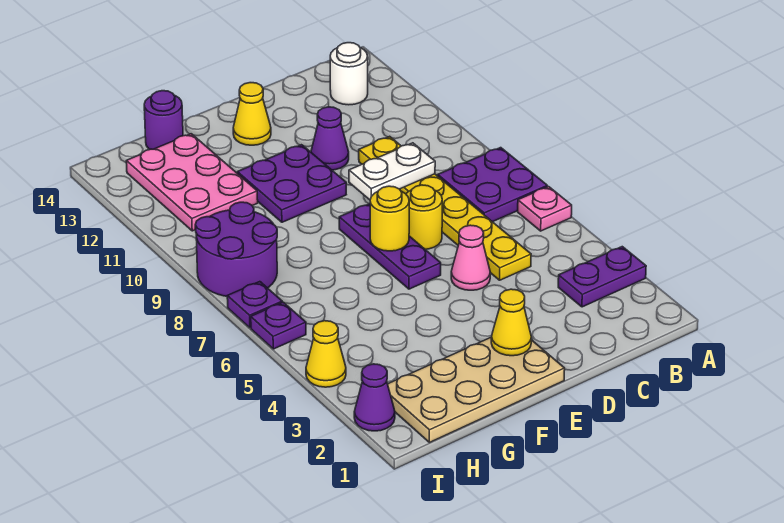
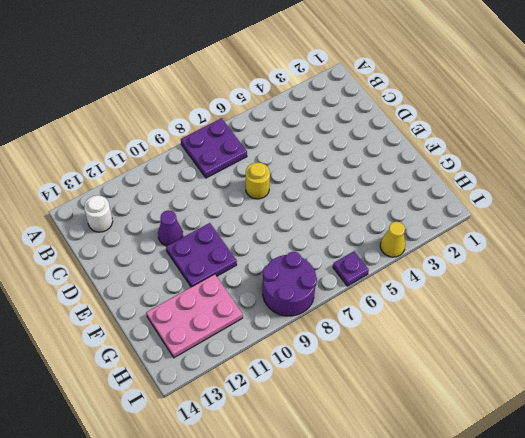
none -> purple 1x2 plate [558,247,646,307]
none -> pink 1x1 plate [518,187,572,231]
none -> yellow 1x6 plate [359,136,531,280]

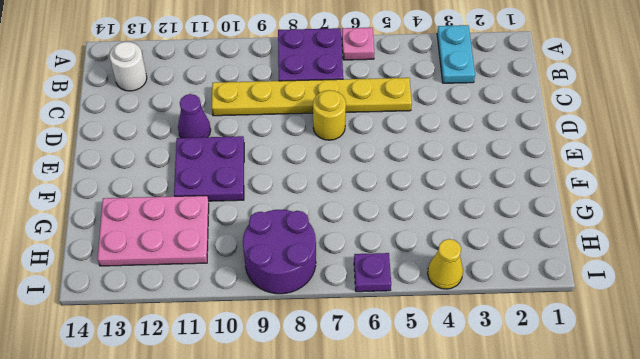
cyan 1x2 plate [437,25,475,83] -> purple 1x2 plate [558,247,646,307]
none -> pink 1x1 cone [451,225,490,290]
none -> tan 2x4 plate [388,338,565,442]
none -> purple 1x3 plate [339,204,441,289]

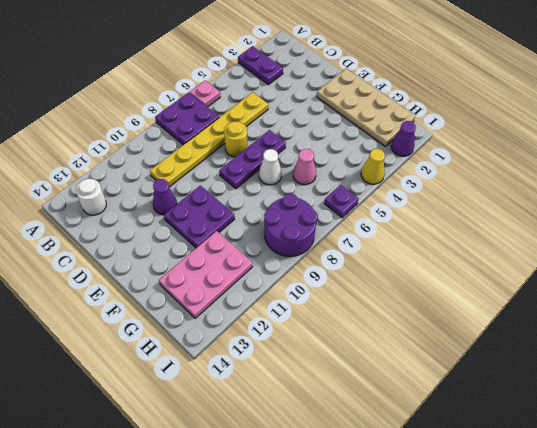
white 1x1 cone [259,149,282,185] -> none
pink 1x1 cone [293,149,316,185] -> pink 1x1 cone moved to [451,225,490,290]
none -> yellow 1x1 cone [233,83,271,145]
none -> purple 1x1 round brick [144,91,183,150]
none -> purple 1x1 plate [227,282,282,328]

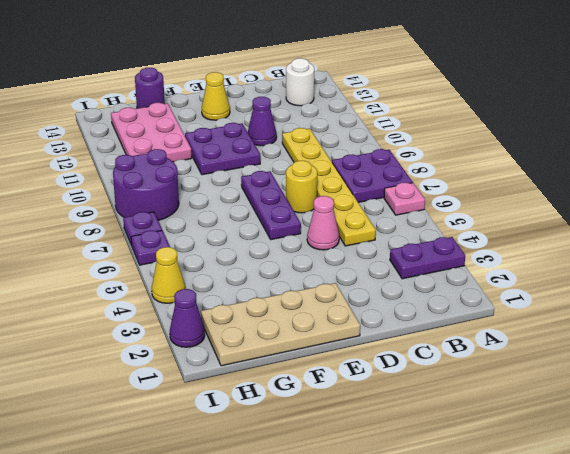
none -> white 1x2 plate [349,143,435,200]
none -> yellow 1x1 cone [491,289,531,356]
none -> yellow 1x1 round brick [370,186,409,251]

